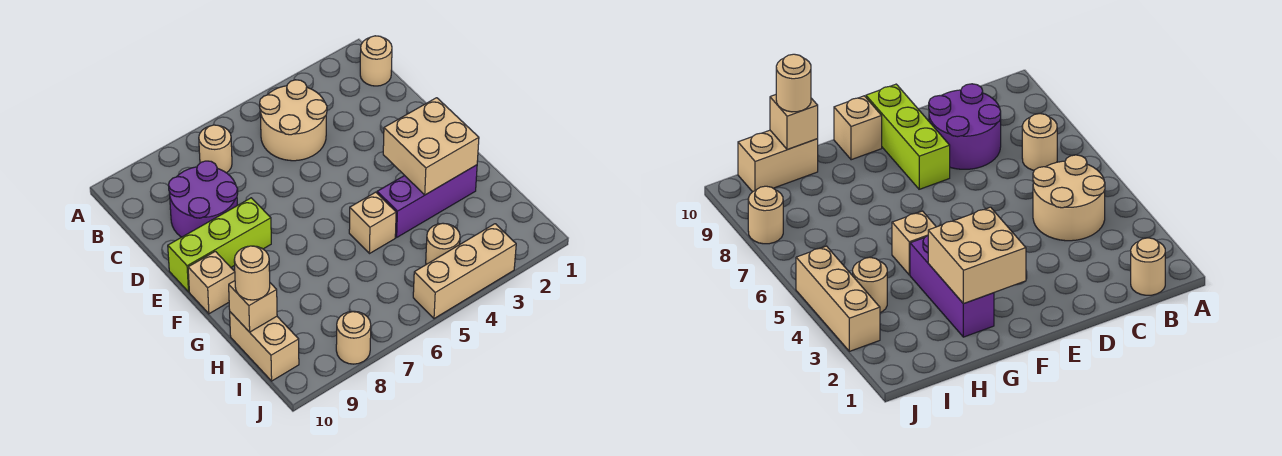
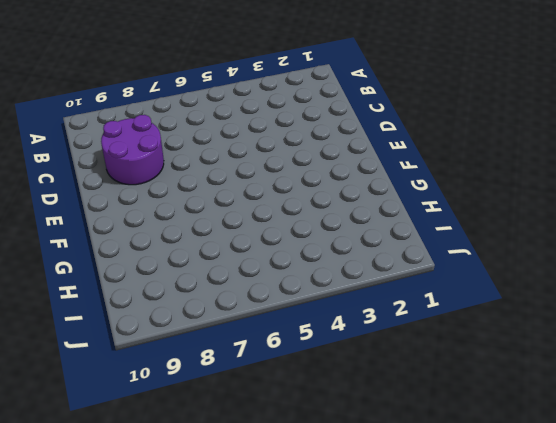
none -> tan 1x1 round brick [360,36,392,86]
none -> tan 2x2 round brick [260,80,327,161]
none -> tan 1x1 round brick [199,125,232,173]

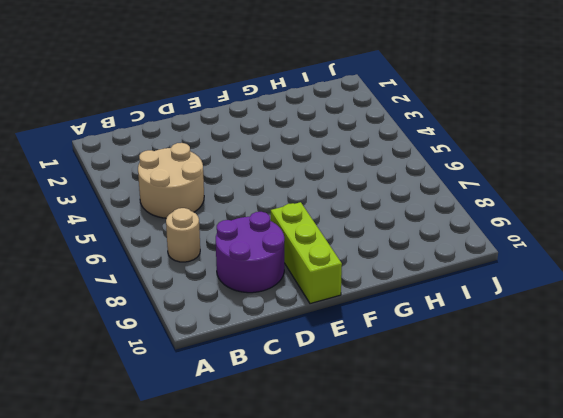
none -> tan 1x1 round brick [360,36,392,86]
none -> tan 1x1 brick [188,251,235,314]
none -> purple 1x3 brick [377,165,477,237]

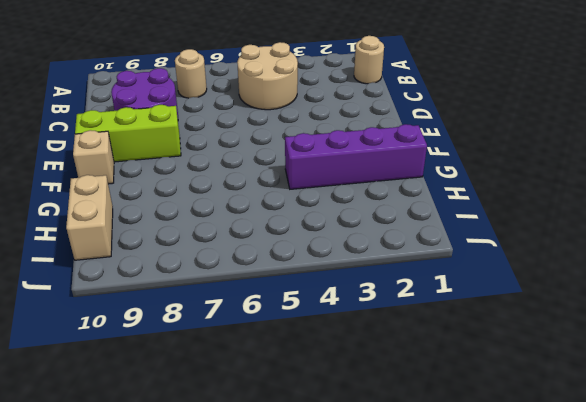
purple 1x4 brick [285,124,427,189] -> purple 1x3 brick [377,165,477,237]
none -> tan 1x1 brick [349,192,396,254]
none -> tan 1x1 round brick [426,223,460,264]
none -> tan 1x3 brick [413,224,516,319]

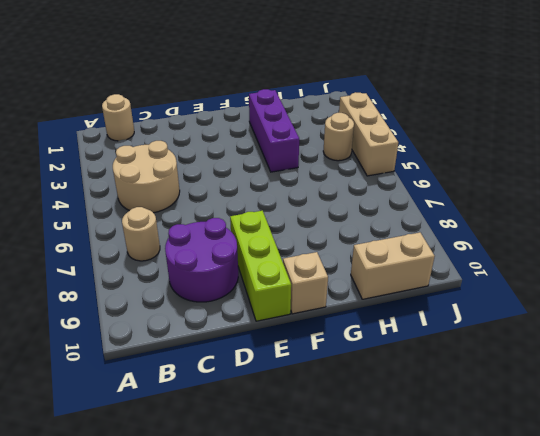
none -> tan 1x1 brick [349,192,396,254]
none -> tan 1x1 round brick [336,311,371,364]
none -> tan 2x2 brick [383,98,479,195]

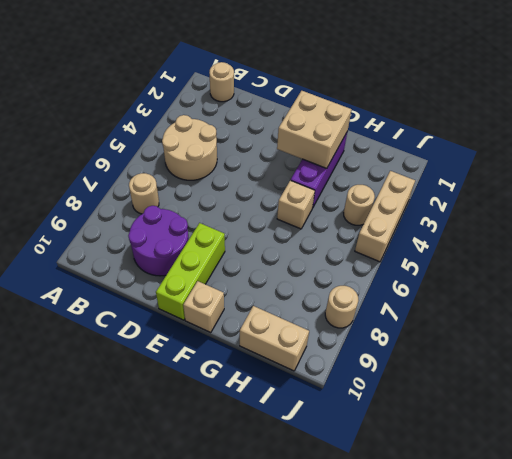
none -> tan 1x1 brick [229,281,277,332]
none -> tan 1x1 round brick [234,246,270,300]

